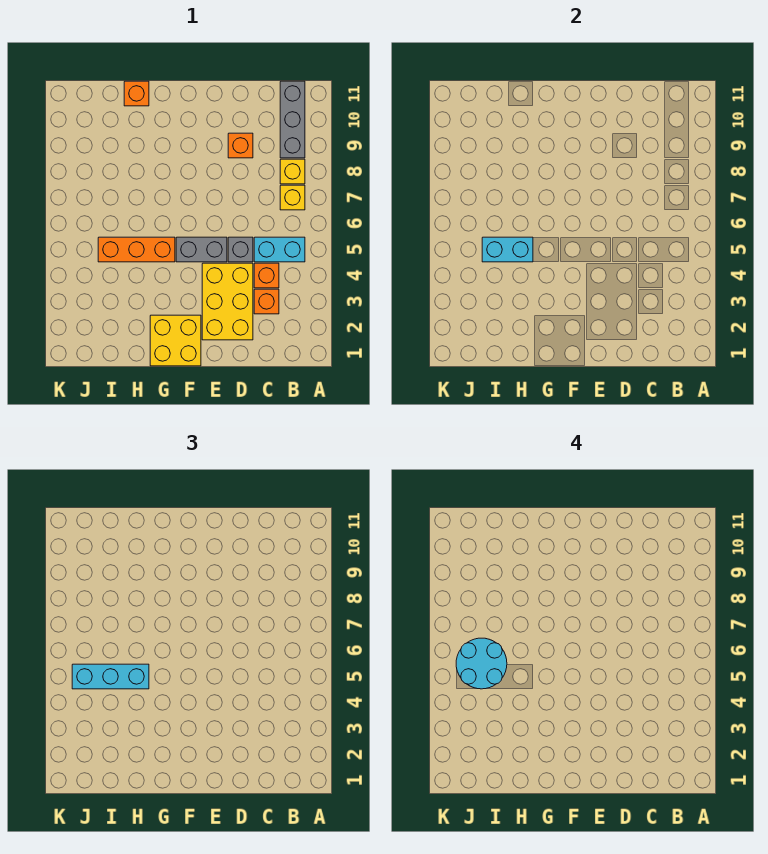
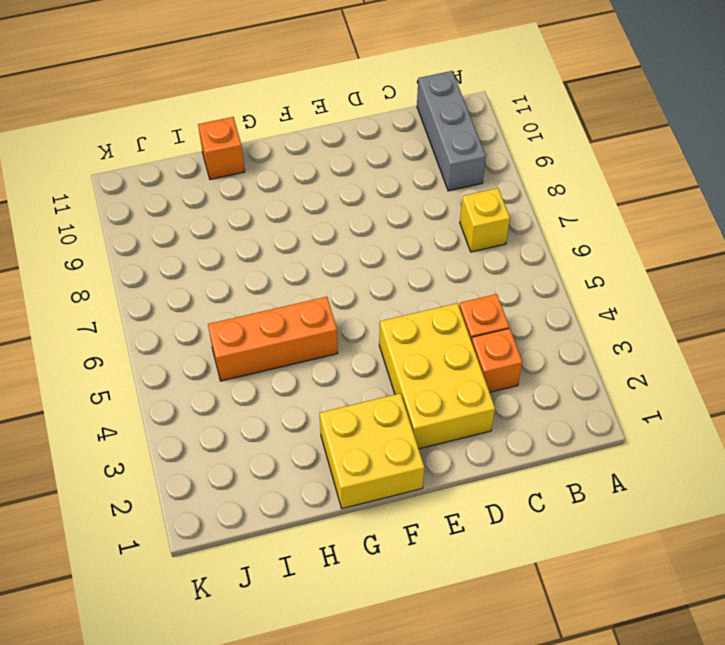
none -> cyan 1x2 brick [254,237,305,262]
none -> yellow 1x1 brick [280,159,305,184]
none -> grey 1x1 brick [228,237,253,262]

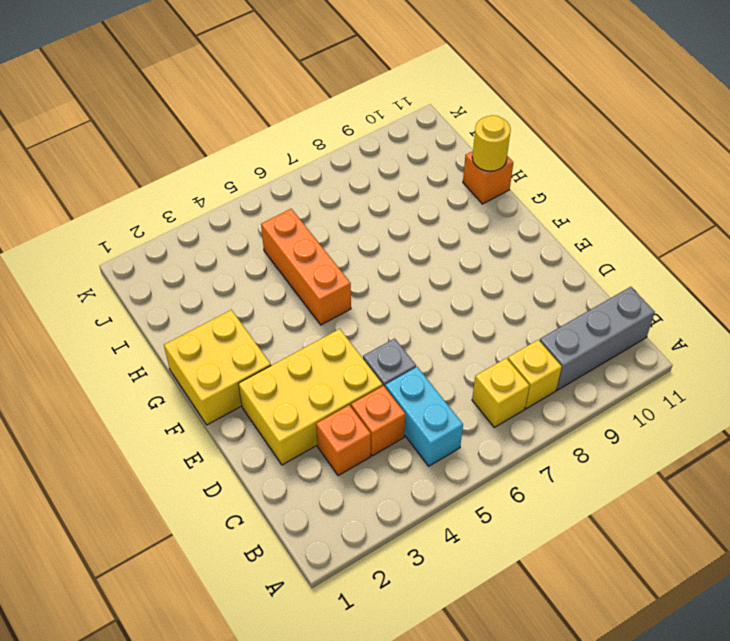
yellow 1x1 round brick [472,115,511,171] -> none
none -> orange 1x1 brick [228,133,253,158]
none -> grey 1x2 brick [176,237,227,262]
none -> cyan 1x2 brick [482,237,533,262]

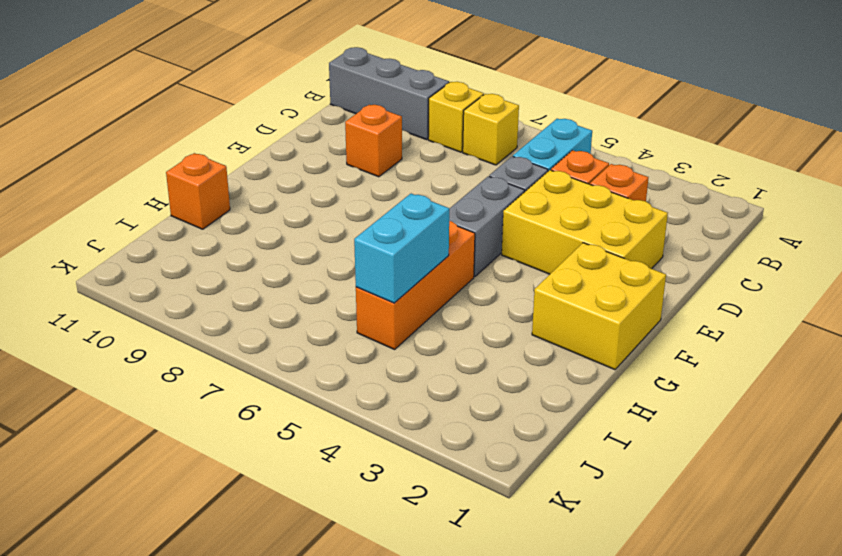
none -> cyan 1x3 brick [72,664,149,689]
none -> cyan 2x2 round brick [456,638,507,689]

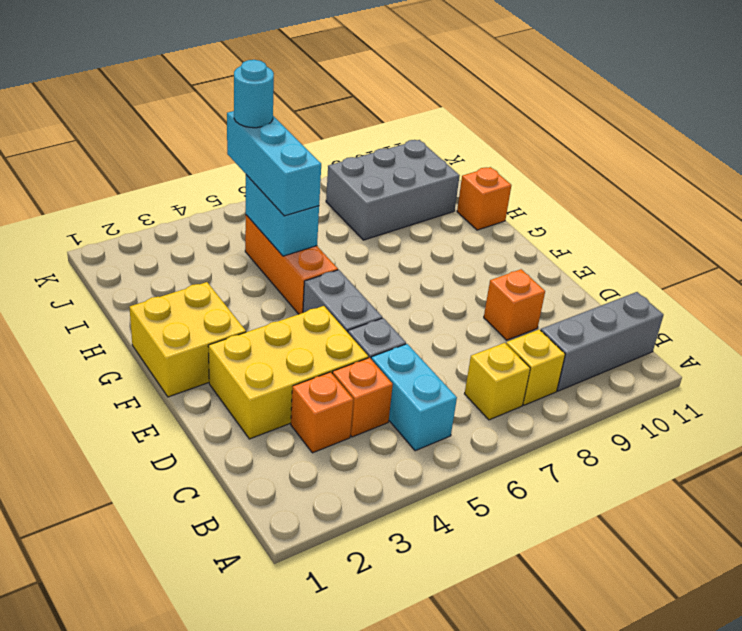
grey 2x3 brick [326,140,460,240] -> none
cyan 1x1 round brick [234,60,274,128] -> cyan 2x2 round brick [456,638,507,689]

